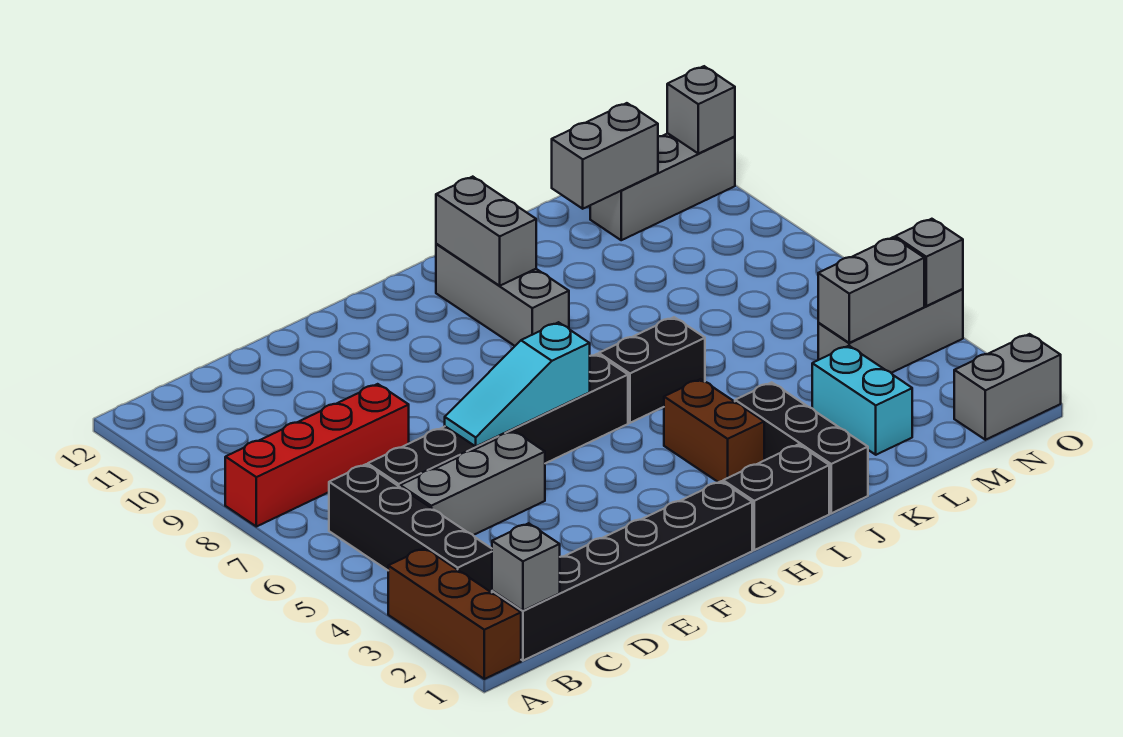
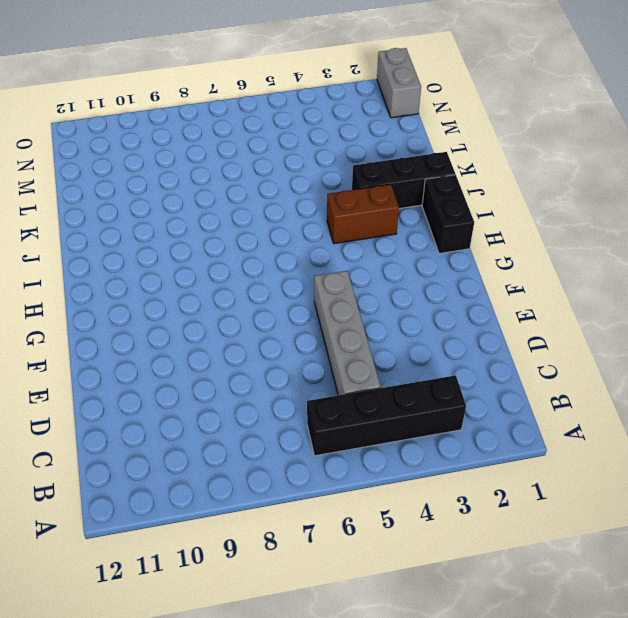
grey 1x4 brick [314,271,381,395] -> grey 1x3 brick [400,431,545,535]
none -> brown 1x3 brick [388,548,521,679]
none -> red 1x4 brick [225,384,409,527]
none -> black 1x6 brick [492,481,752,661]

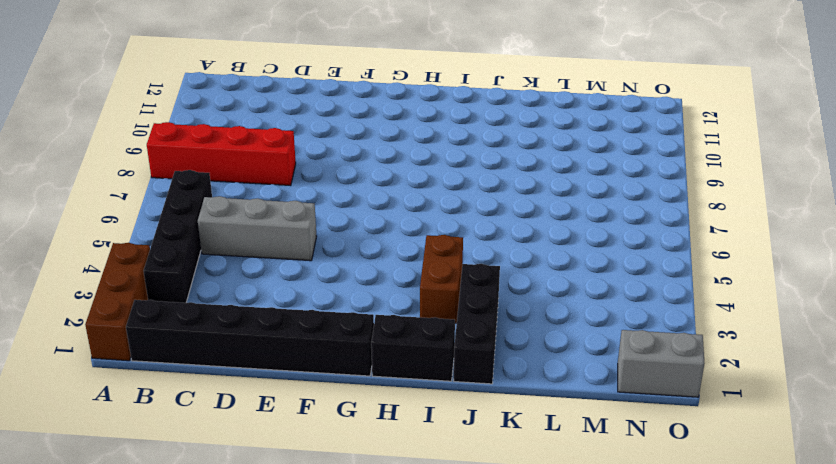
none -> black 1x6 brick [368,354,628,487]
none -> black 1x2 brick [599,317,705,423]
none -> grey 1x3 brick [436,244,569,346]

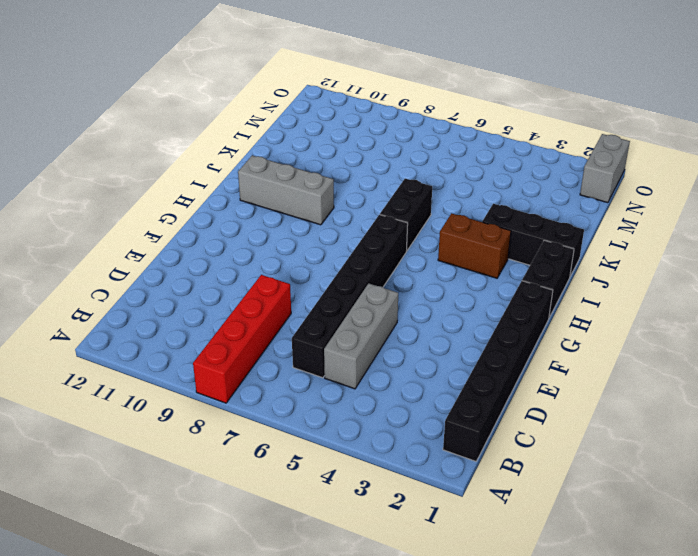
none -> brown 1x3 brick [388,548,521,679]
none -> black 1x4 brick [329,464,492,593]
none -> cyan 1x2 brick [812,346,912,455]

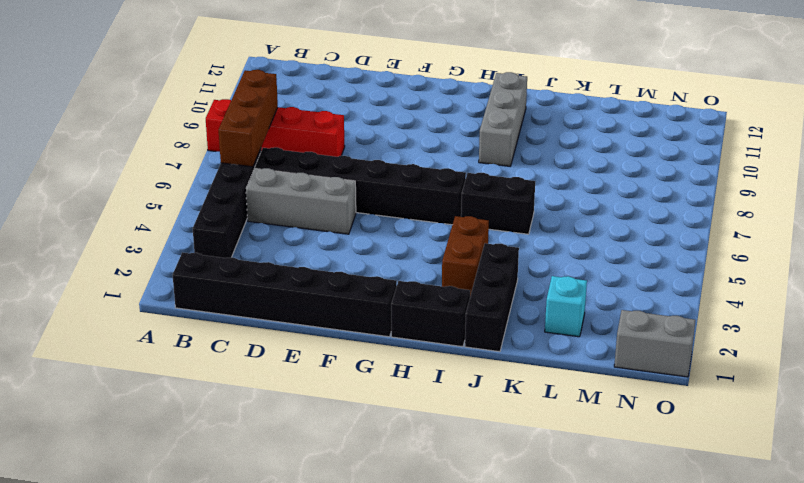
brown 1x3 brick [219,70,278,167] -> brown 1x3 brick moved to [388,548,521,679]
cyan 1x1 brick [545,276,587,337] -> cyan 1x2 brick [812,346,912,455]
none -> grey 1x3 brick [818,289,963,373]
none -> grey 1x3 brick [590,133,735,240]
none -> grey 1x1 brick [492,523,560,611]

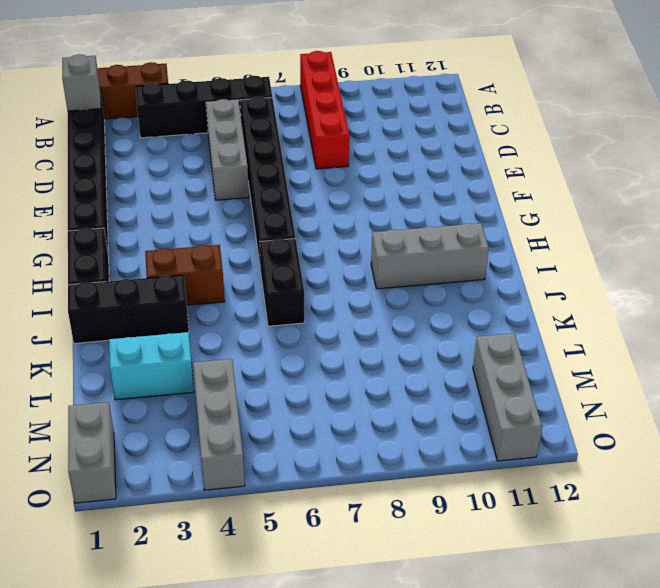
none -> cyan 1x3 slope [445,322,590,446]
none -> grey 1x2 brick [436,177,536,286]
none -> grey 1x2 brick [552,103,658,209]

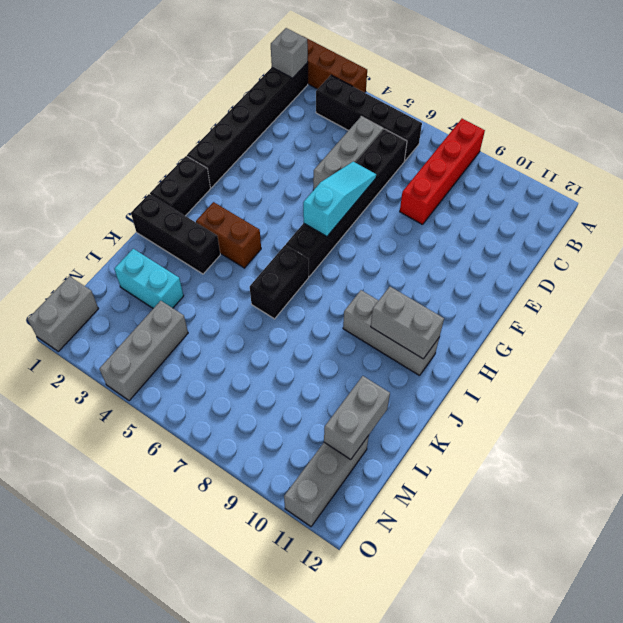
none -> grey 1x2 brick [818,237,924,343]
none -> grey 1x1 brick [895,219,963,306]
none -> grey 1x1 brick [667,66,735,154]

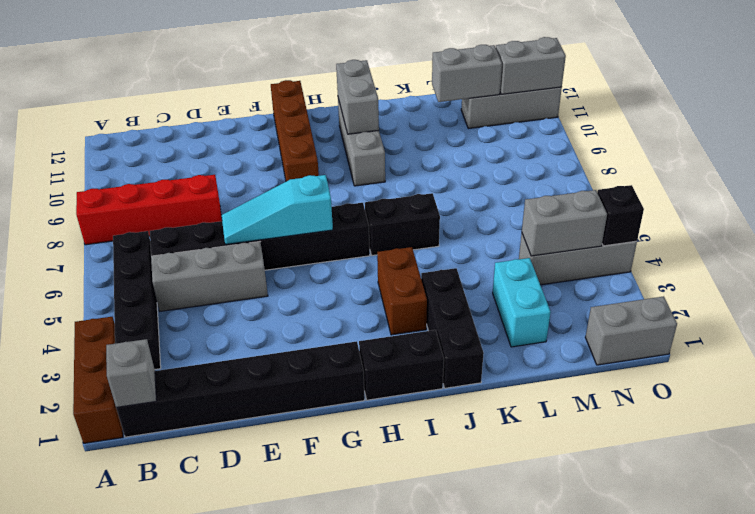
brown 1x4 brick [271,80,319,181] -> none
grey 1x2 brick [496,37,566,94] -> grey 1x1 brick [667,66,735,154]
black 1x1 brick [597,185,644,246] -> grey 1x1 brick [895,219,963,306]

